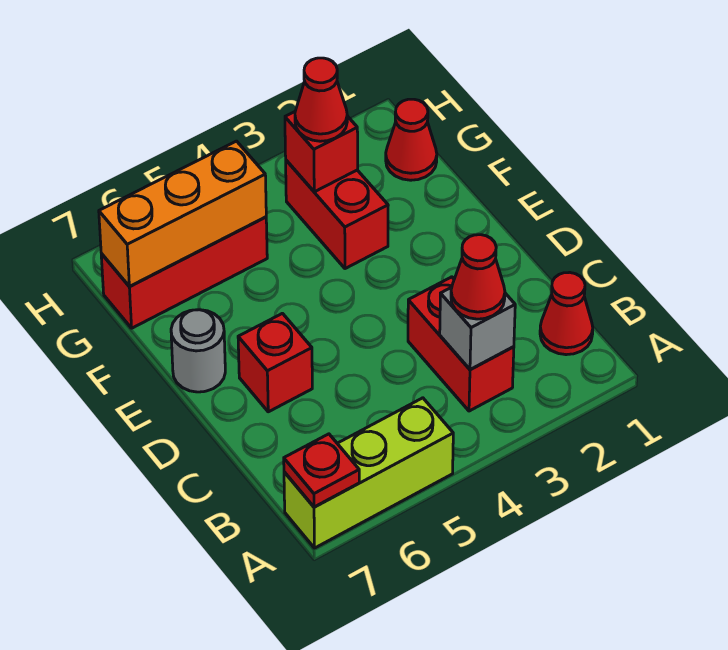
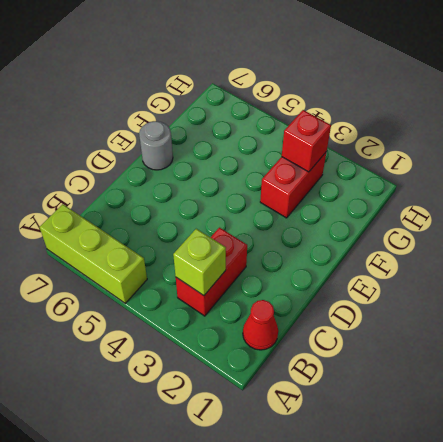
lime 1x1 brick [173,229,226,296] -> grey 1x1 brick [440,287,515,369]
none -> red 1x1 brick [238,313,312,412]
none -> red 1x1 cone [386,99,437,180]
none -> red 1x3 brick [101,217,267,328]

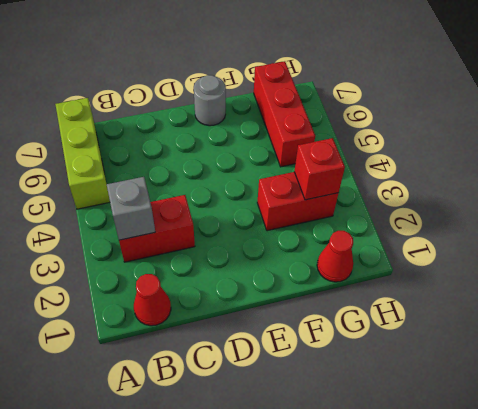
none -> red 1x1 brick [238,313,312,412]
none -> red 1x1 plate [284,434,359,507]
none -> orange 1x3 brick [99,141,266,286]

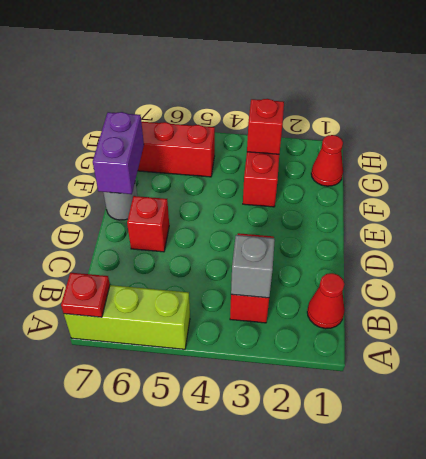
purple 1x2 brick [93,112,144,194] -> none
none -> orange 1x3 brick [99,141,266,286]
none -> red 1x1 cone [451,235,505,319]
none -> red 1x1 cone [295,58,347,141]

